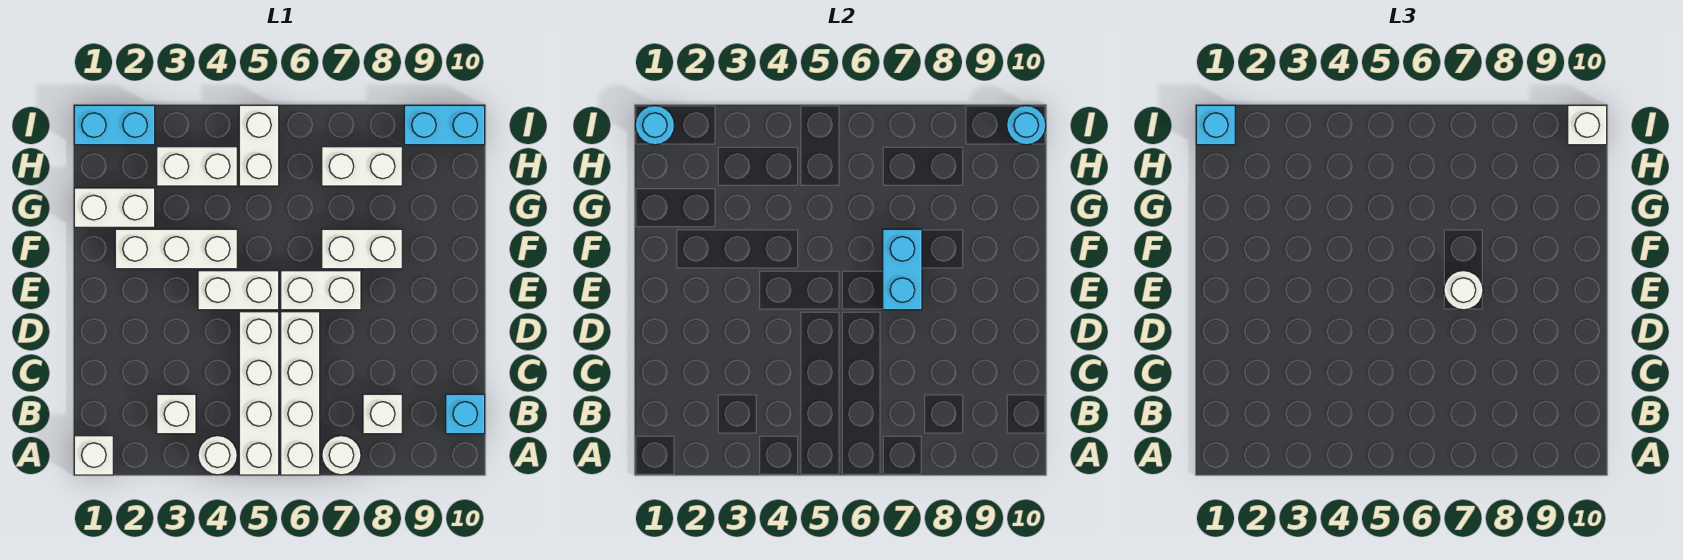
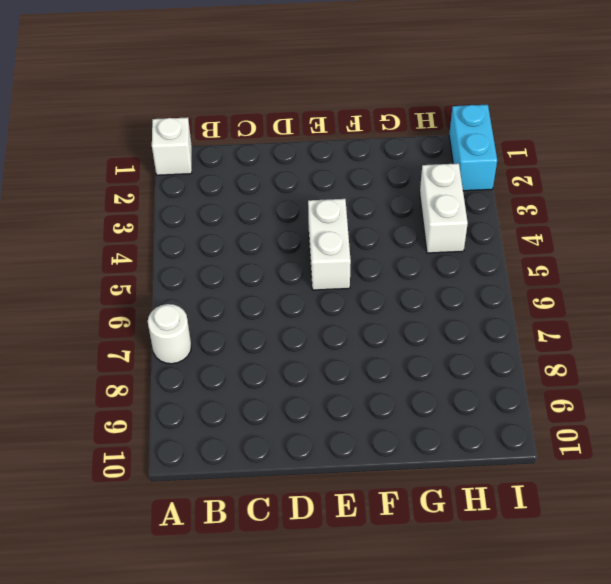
none -> white 1x1 round brick [198,436,237,475]
none -> white 1x4 brick [239,312,279,475]
none -> white 1x4 brick [281,312,320,475]

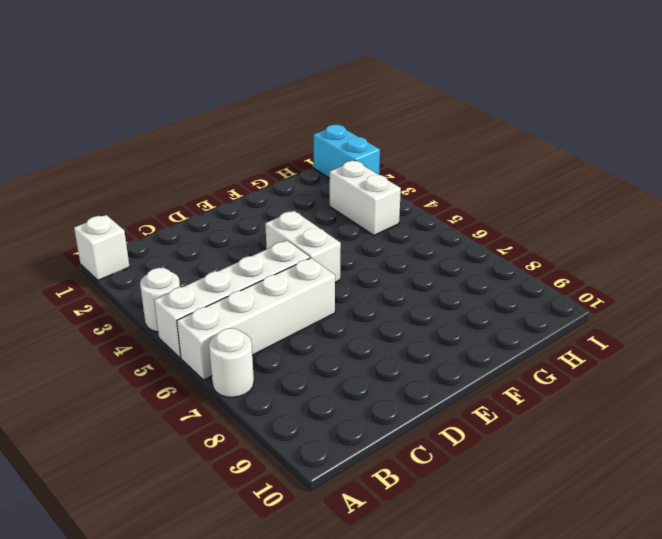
none -> white 1x1 brick [157,394,196,434]
none -> white 1x1 brick [363,394,402,434]
none -> cyan 1x1 brick [446,394,485,434]

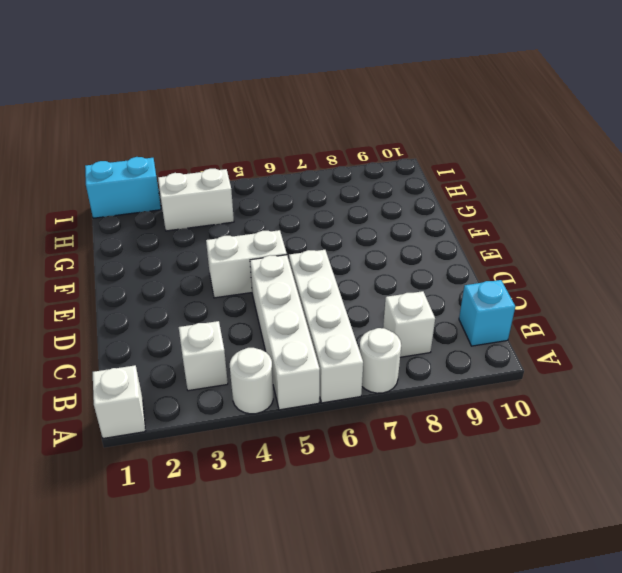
none -> white 1x2 brick [281,271,361,310]
none -> white 1x3 brick [115,229,237,269]
none -> white 1x2 brick [322,229,402,269]

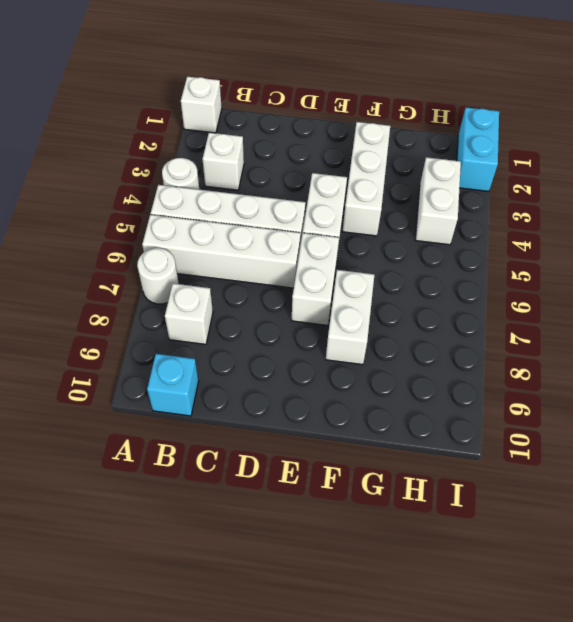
none -> white 1x2 brick [74,188,155,227]
none -> white 1x2 brick [239,105,279,186]
none -> white 1x2 brick [322,147,402,186]

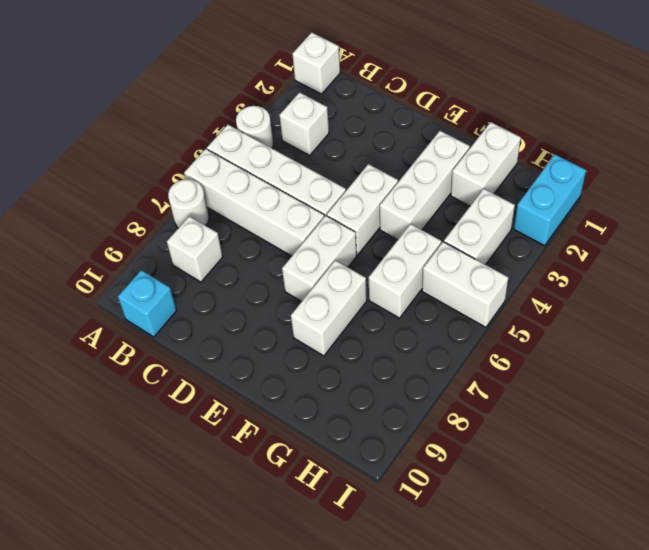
white 1x2 brick [369,224,441,318] -> white 1x2 brick moved to [322,147,402,186]
none -> cyan 1x2 brick [404,105,485,145]
none -> cyan 1x2 brick [883,229,922,310]
none -> cyan 1x1 round brick [635,106,674,145]

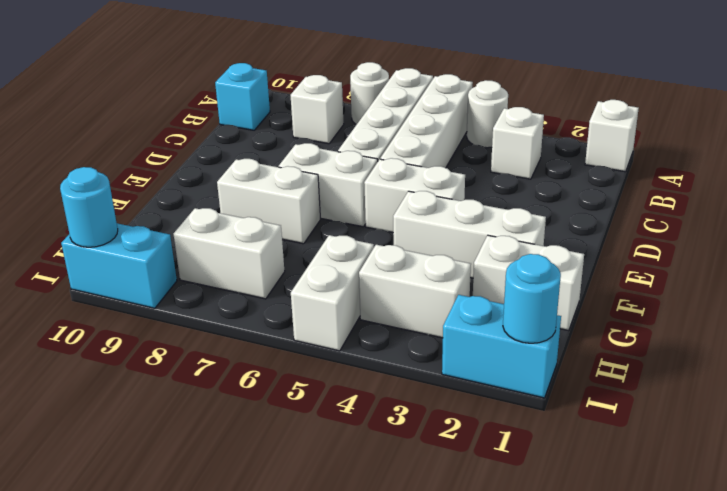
none -> cyan 1x2 brick [883,229,922,310]
none -> white 1x1 round brick [1444,271,1483,310]
none -> cyan 1x1 brick [1196,105,1235,145]

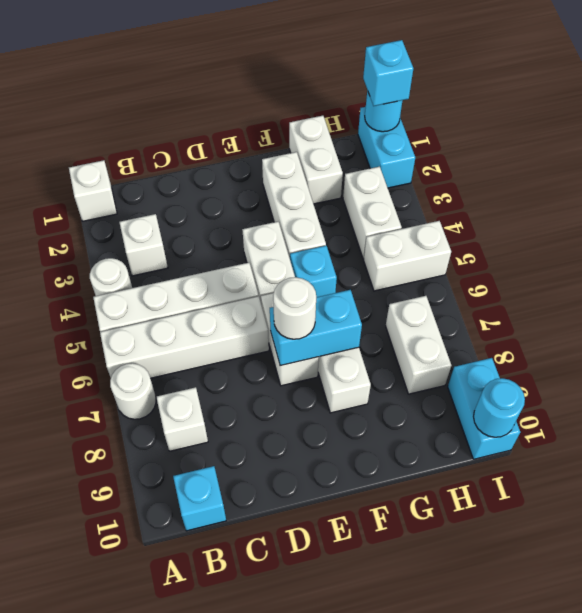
cyan 1x1 brick [290,246,337,297] -> none
none -> white 1x1 brick [1568,105,1607,145]

